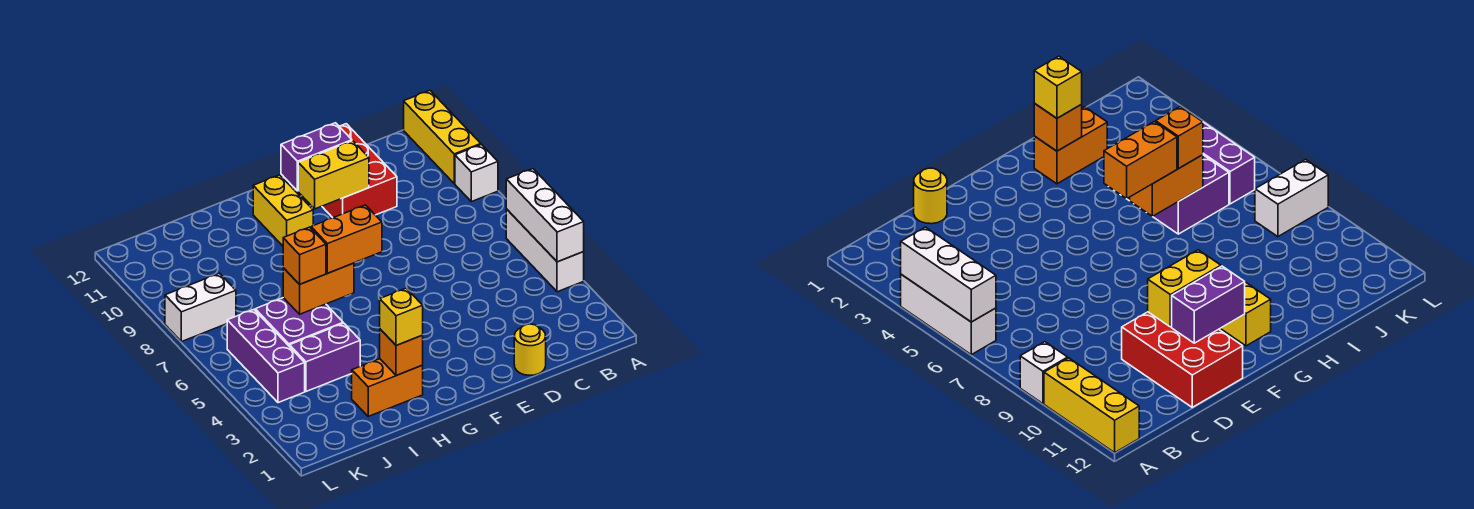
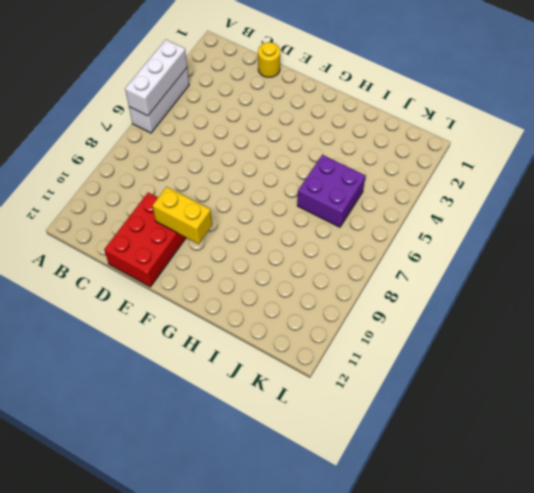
none -> white 1x1 brick [455,145,498,202]
none -> yellow 1x3 brick [404,90,481,184]
none -> yellow 1x2 brick [253,175,313,246]

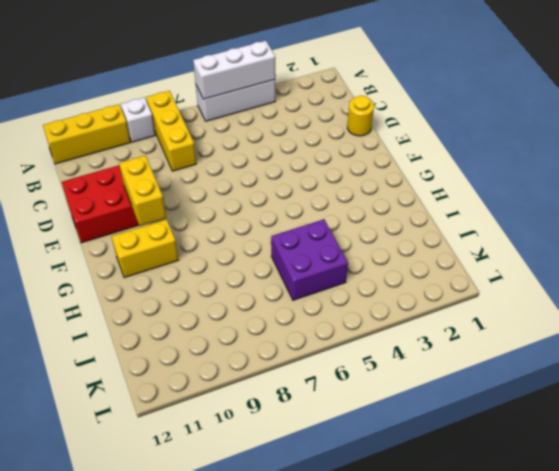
yellow 1x3 brick [146,91,196,171] -> none
none -> orange 1x2 brick [352,359,423,416]
none -> purple 1x2 brick [290,323,360,391]
none -> purple 1x3 brick [227,309,305,403]

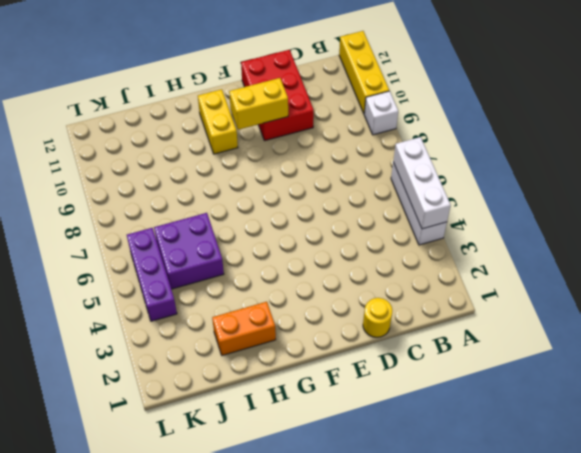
none -> purple 1x2 brick [290,323,360,391]
none -> white 1x2 brick [165,273,236,342]
none -> purple 1x2 brick [281,123,352,191]

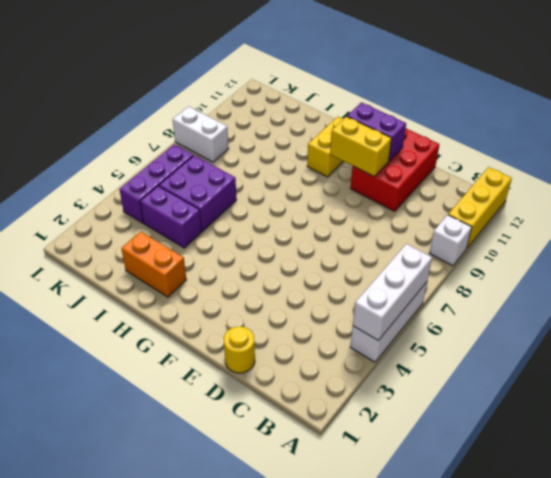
none -> orange 1x1 brick [380,329,423,376]
none -> orange 1x2 brick [283,263,354,314]
none -> orange 1x2 brick [311,205,382,273]

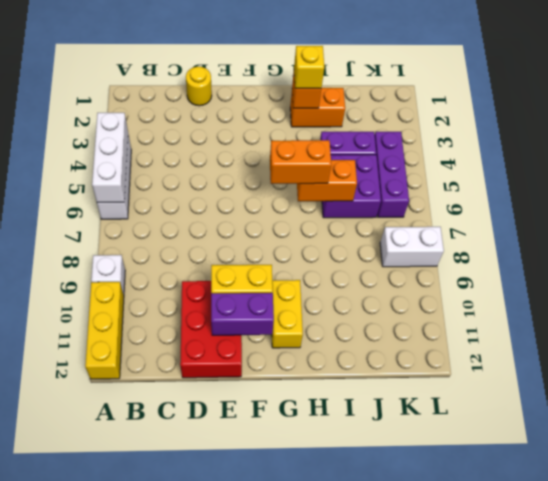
none -> orange 1x1 brick [283,227,326,284]

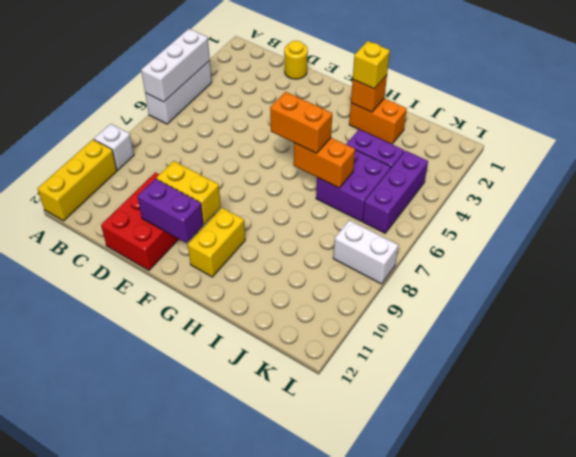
none -> orange 1x1 brick [283,227,326,284]

